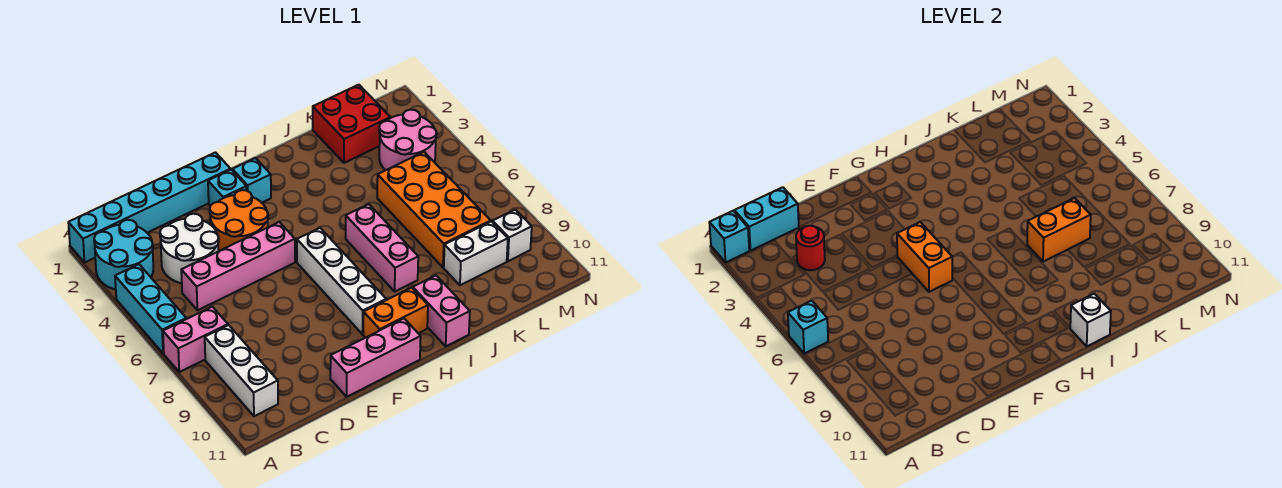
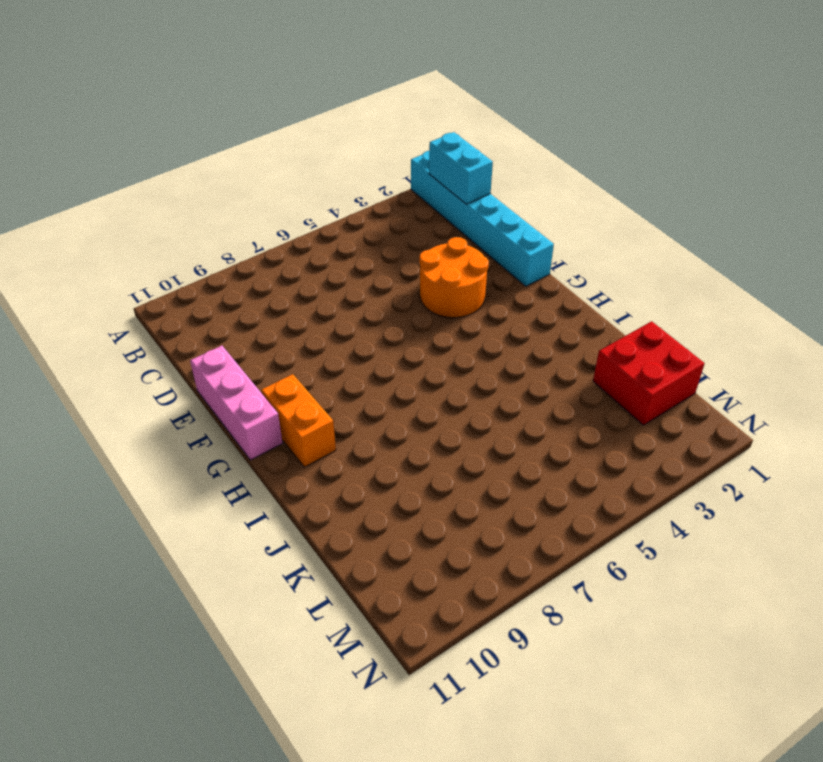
none -> cyan 2x2 round brick [94,220,153,289]
none -> cyan 1x3 brick [115,264,186,354]
none -> pink 1x2 brick [163,307,228,372]

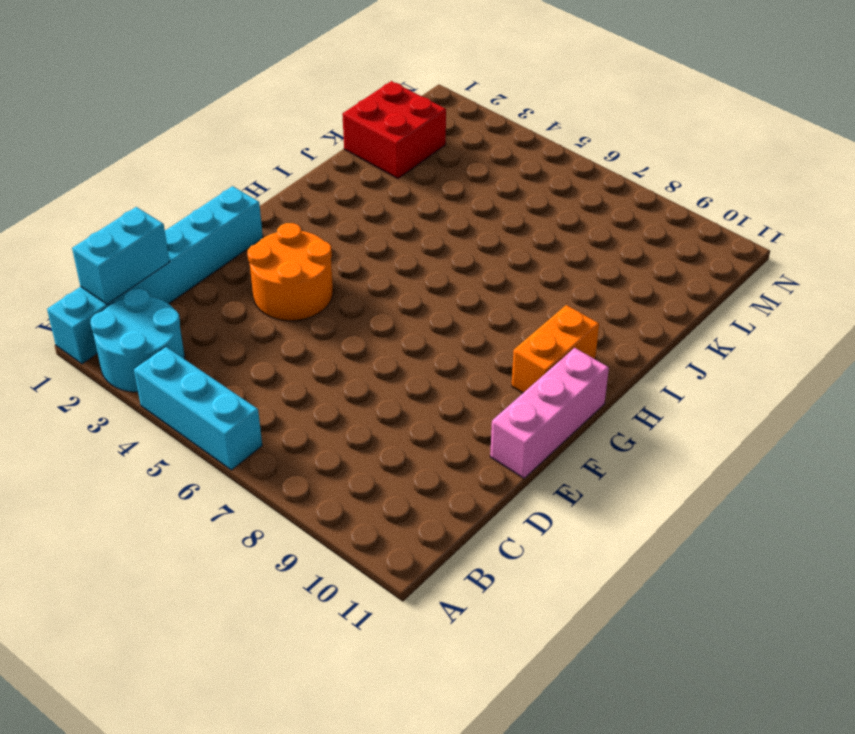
none -> pink 1x2 brick [163,307,228,372]
none -> white 1x3 brick [205,325,278,416]
none -> white 2x2 round brick [160,214,219,283]

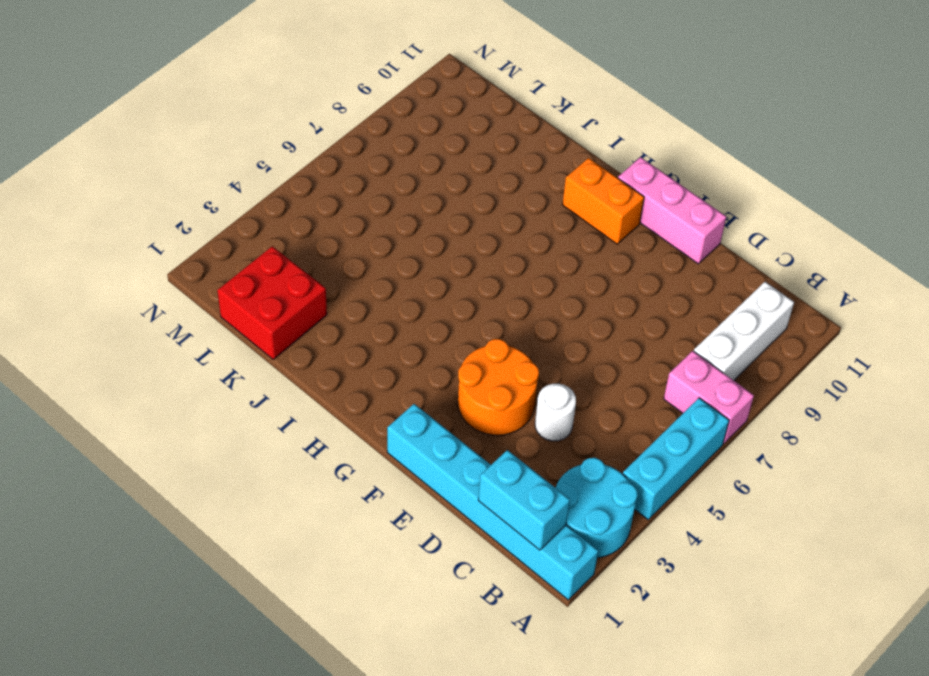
white 1x1 round brick [535,384,576,441] -> white 2x2 round brick [160,214,219,283]
none -> pink 1x4 brick [181,222,295,310]
none -> cyan 1x1 brick [208,170,247,206]
none -> cyan 1x1 brick [232,158,271,203]

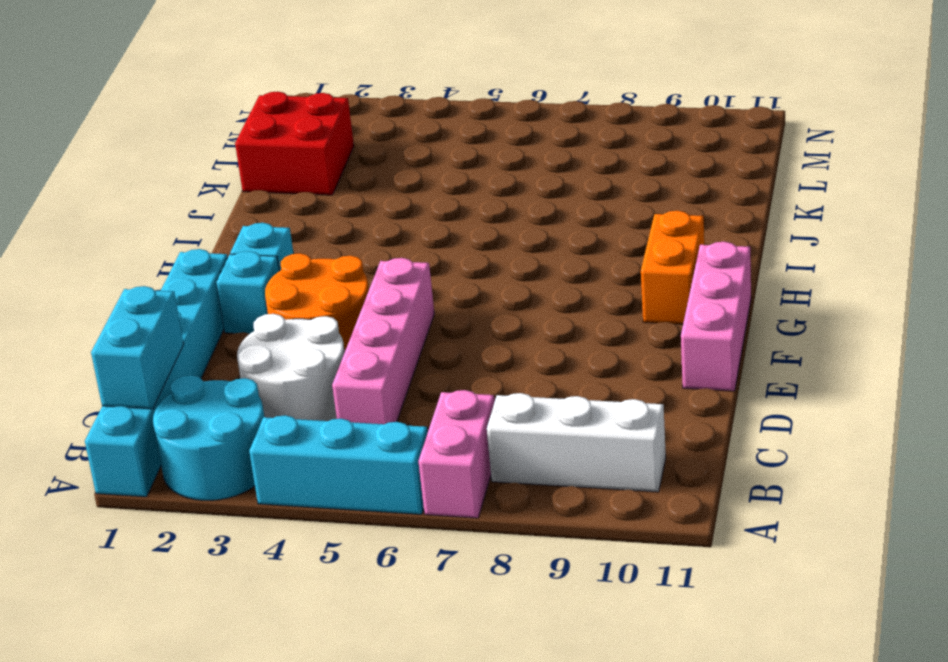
none -> white 1x4 brick [297,228,386,334]
none -> pink 1x3 brick [346,204,418,291]
none -> pink 1x2 brick [413,276,470,346]

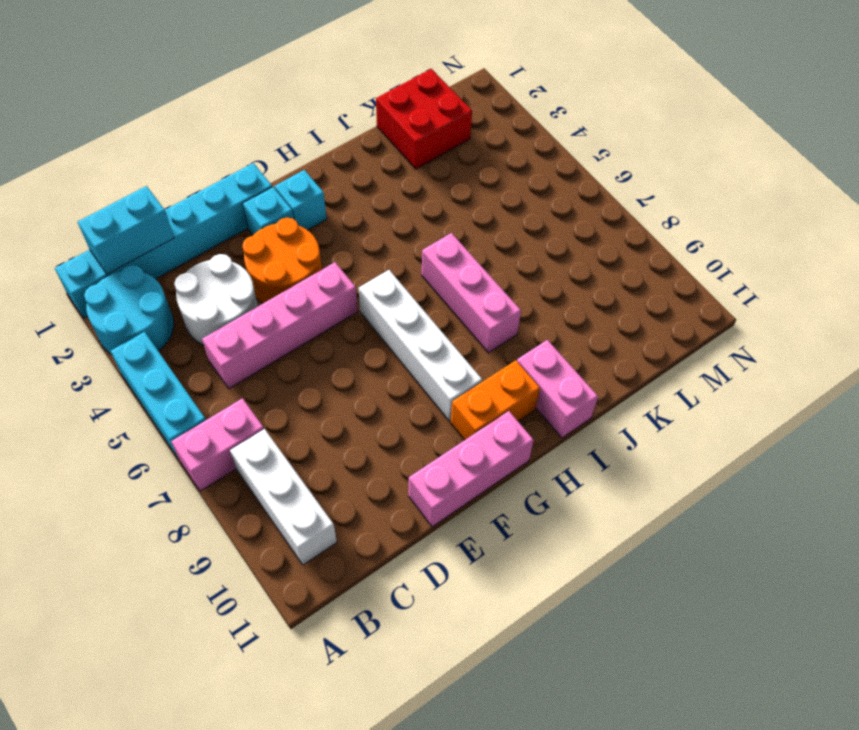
none -> orange 2x4 brick [377,152,491,267]
none -> white 1x2 brick [444,221,508,285]
none -> pink 2x2 round brick [379,110,437,170]

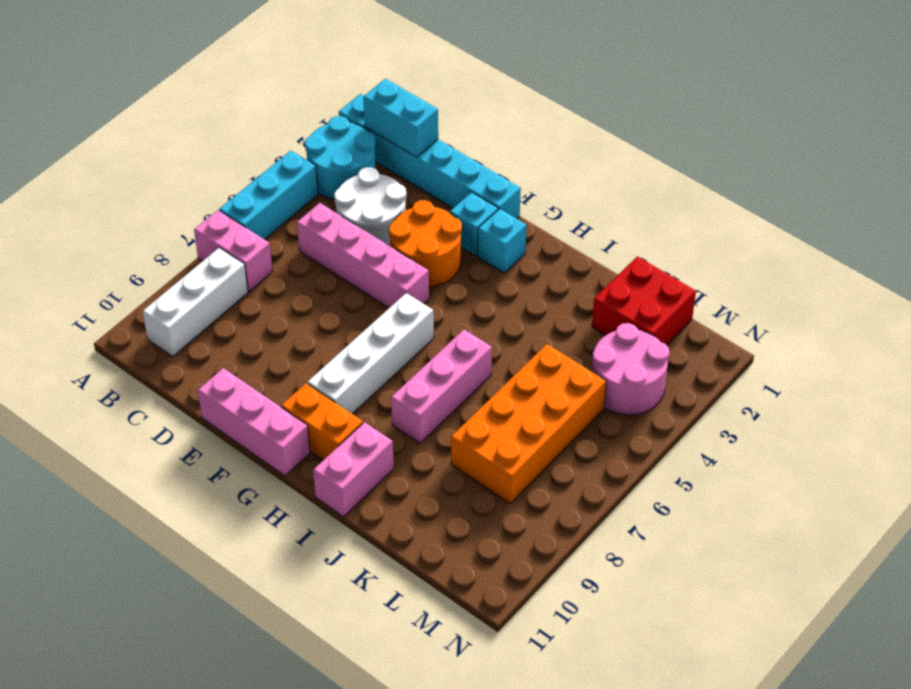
none -> white 1x2 brick [444,221,508,285]
none -> white 1x1 brick [493,210,532,261]
none -> cyan 1x1 brick [709,211,749,262]

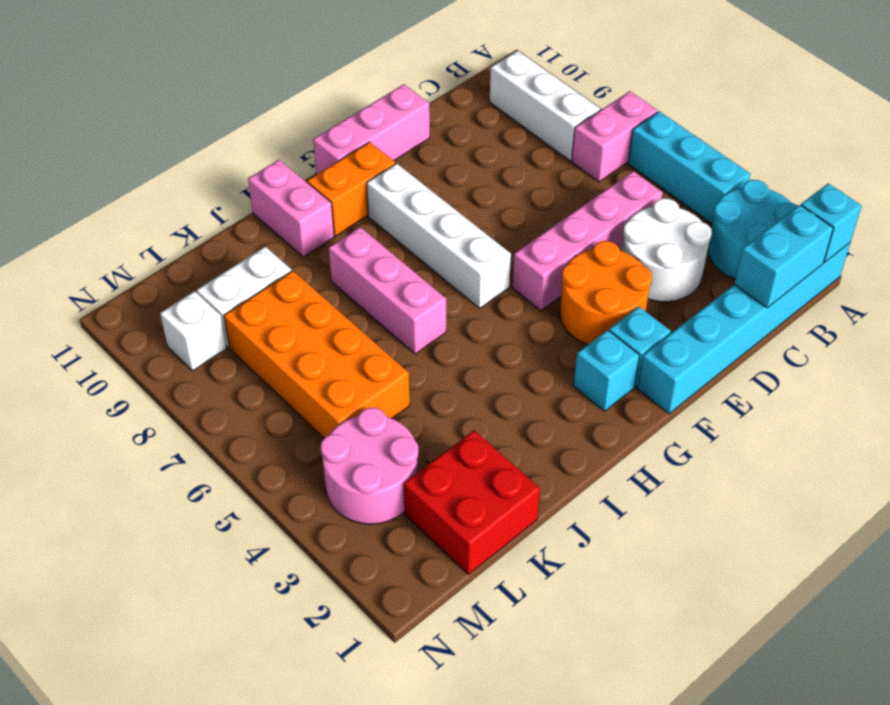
none -> cyan 1x1 brick [788,301,828,354]
none -> red 1x1 round brick [796,226,825,270]
none -> orange 1x2 brick [897,222,952,292]

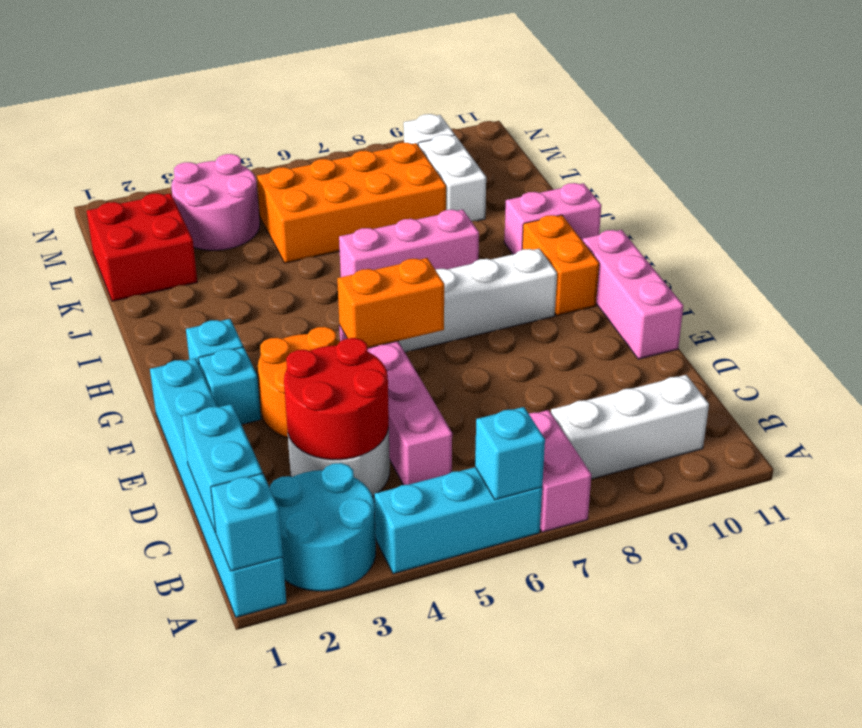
red 2x2 round brick [284,338,389,460] -> red 1x1 round brick [796,226,825,270]
none -> white 1x1 brick [1070,294,1111,346]
none -> orange 1x2 brick [1027,198,1091,262]

